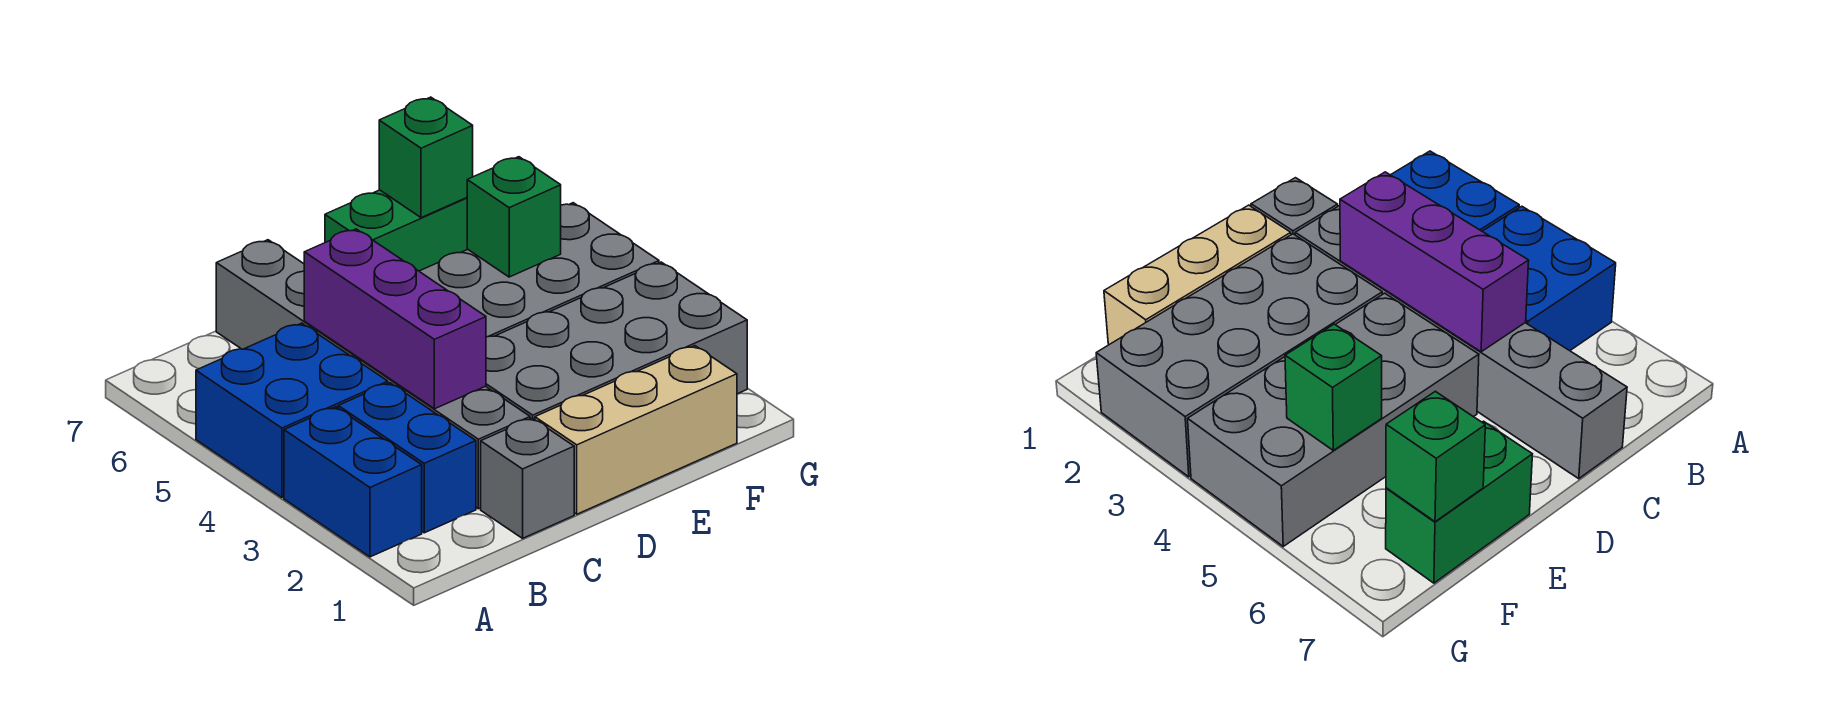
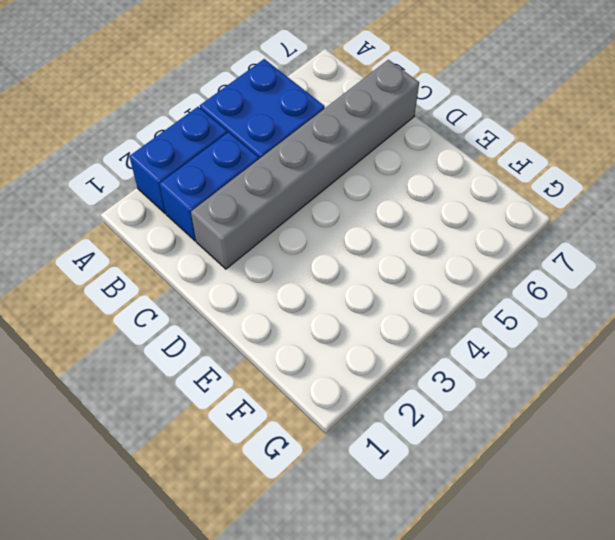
none -> grey 1x1 brick [481,418,574,538]
none -> tan 1x3 brick [535,346,737,514]
none -> grey 2x4 brick [486,262,747,419]

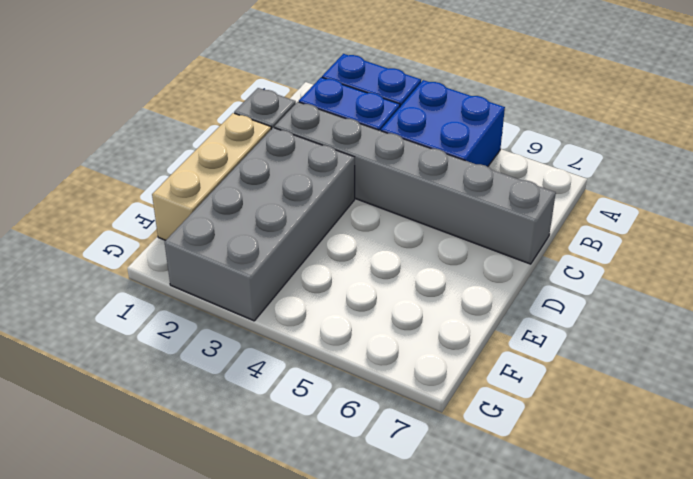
none -> grey 2x4 brick [419,203,659,337]
none -> green 1x2 brick [325,190,468,271]
none -> purple 1x3 brick [304,229,486,409]

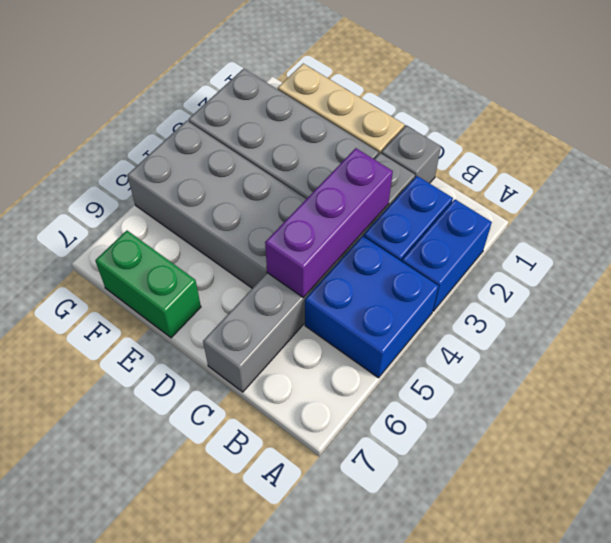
none -> green 1x1 brick [467,157,561,277]
none -> green 1x1 brick [379,97,473,218]

